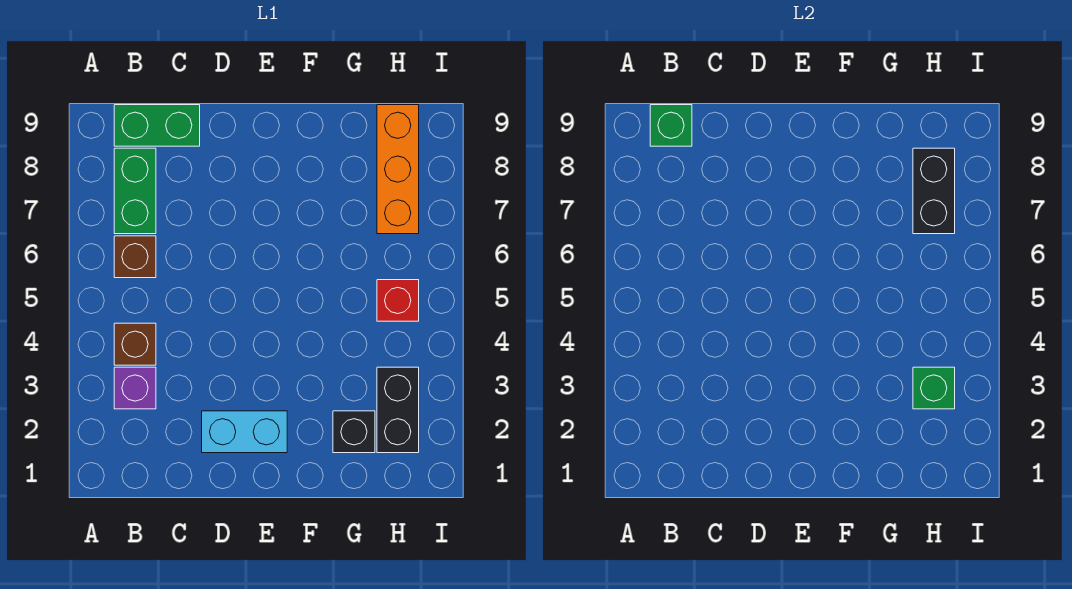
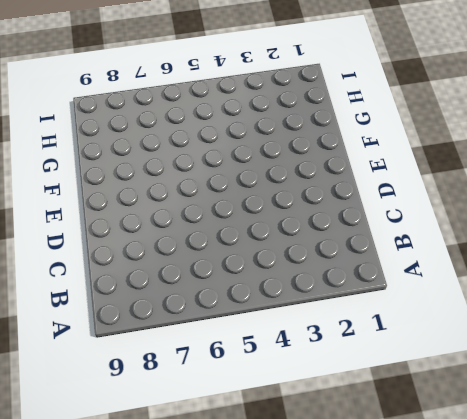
none -> purple 1x1 brick [114,367,156,409]
none -> brown 1x1 brick [114,323,156,365]
none -> brown 1x1 brick [114,236,156,278]

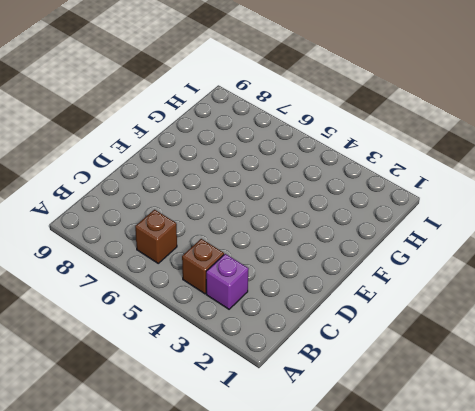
none -> green 1x2 brick [114,148,156,234]
none -> green 1x2 brick [114,105,200,146]
none -> cyan 1x2 brick [202,411,287,453]

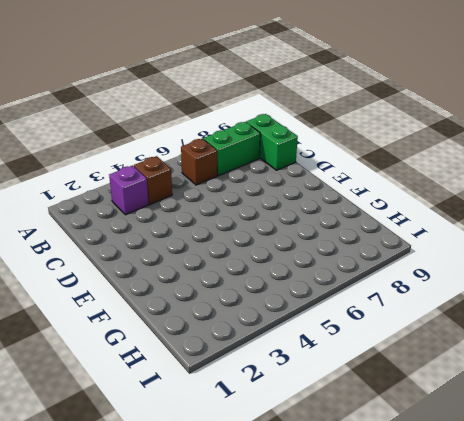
none -> cyan 1x2 brick [202,411,287,453]
none -> black 1x1 brick [333,411,375,453]
none -> black 1x2 brick [377,367,419,453]

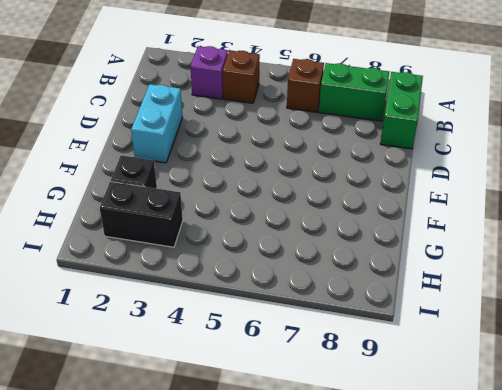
none -> red 1x1 brick [377,280,419,321]
none -> orange 1x3 brick [377,105,419,234]
none -> green 1x1 brick [650,105,692,146]

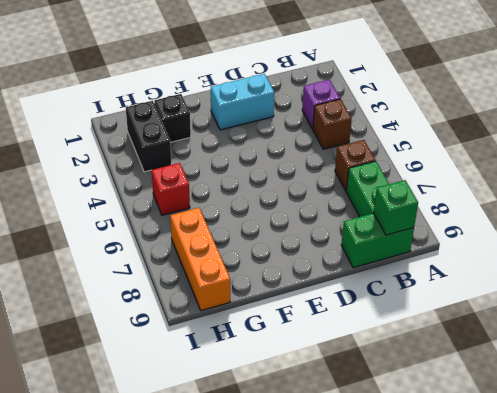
none -> green 1x1 brick [913,367,955,409]
none -> black 1x2 brick [913,148,955,234]

